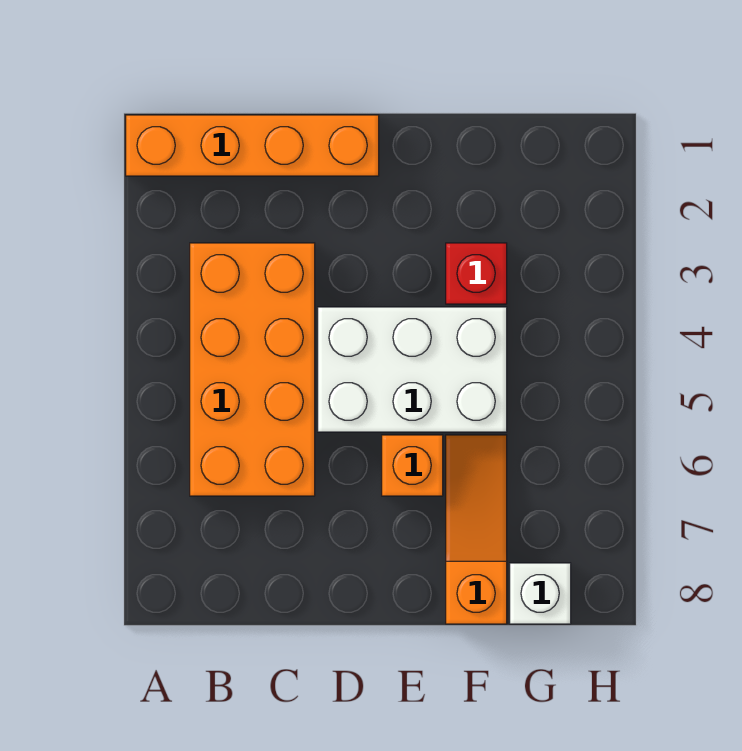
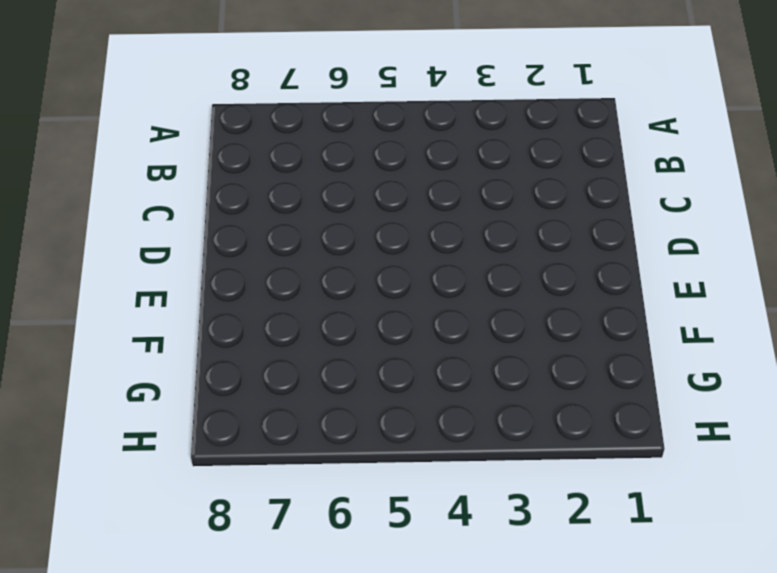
none -> orange 1x4 brick [126,115,379,176]
none -> orange 2x4 brick [190,243,315,496]

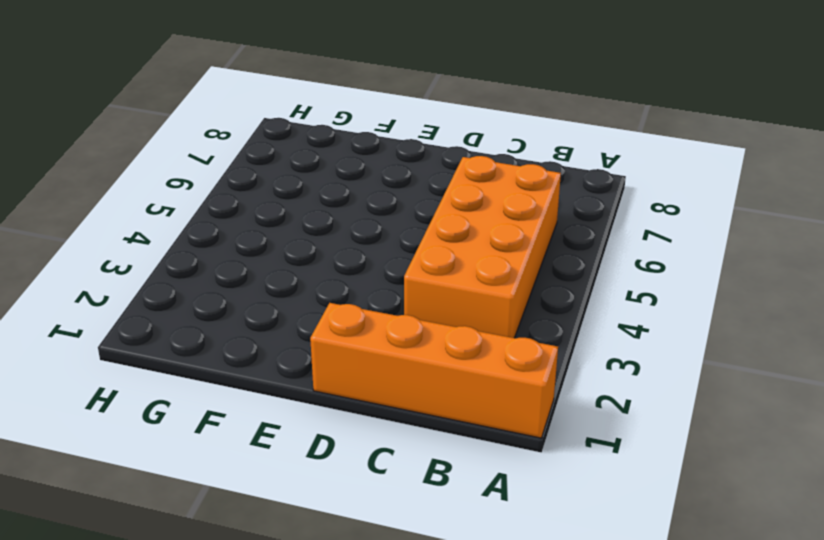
none -> white 2x3 brick [318,307,507,432]
none -> orange 1x1 brick [382,435,443,496]

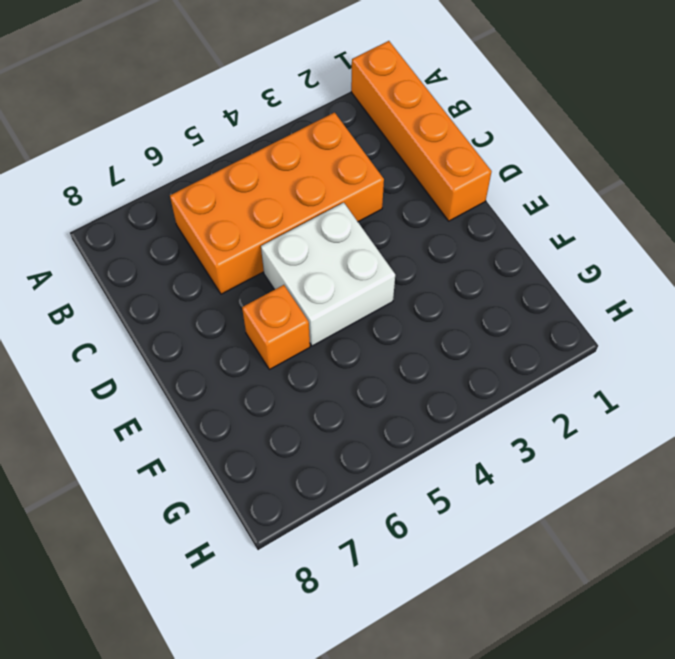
white 2x2 brick [261,203,395,346] -> white 2x3 brick [318,307,507,432]
none -> red 1x1 brick [446,243,507,304]
none -> orange 1x3 slope [446,435,507,624]

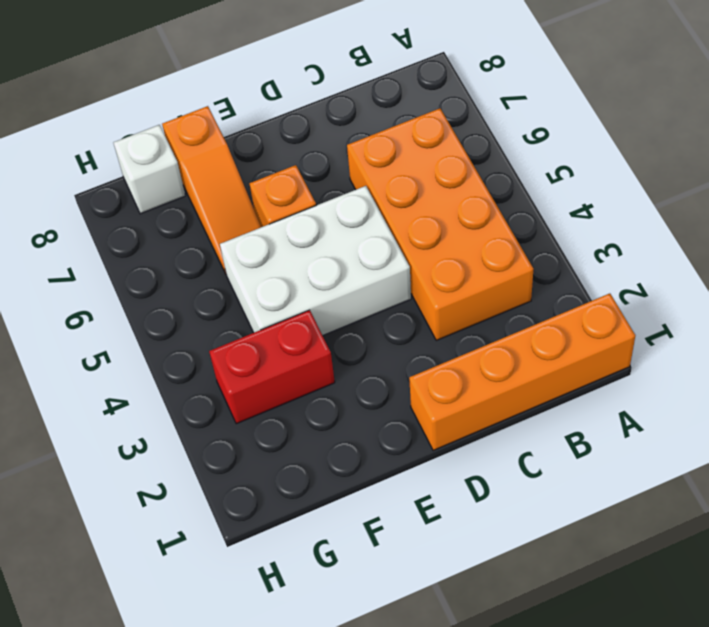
red 1x2 brick [209,310,335,424] -> red 1x1 brick [446,243,507,304]

